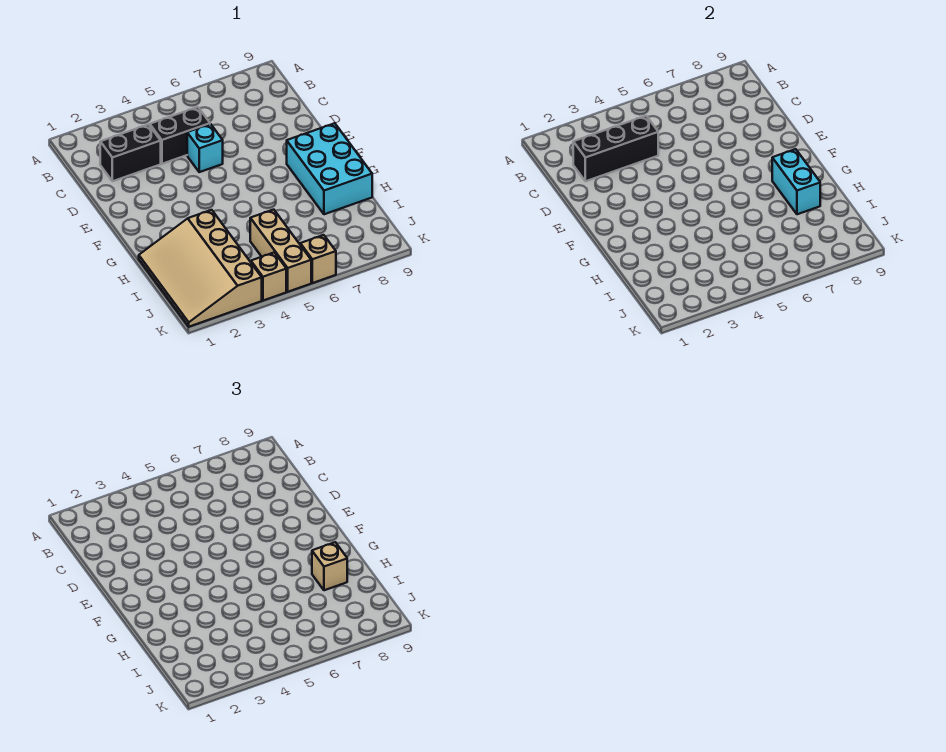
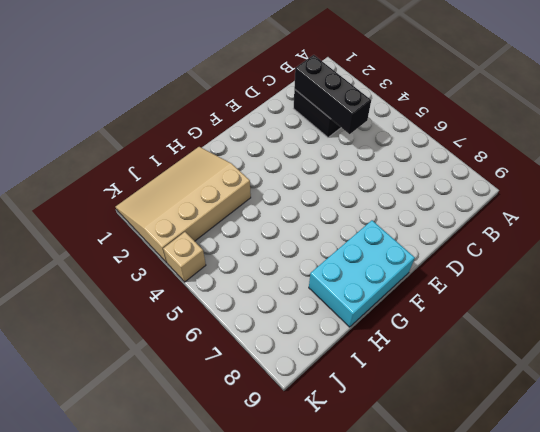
none -> black 1x2 brick [150,107,210,164]
none -> cyan 1x1 brick [187,124,223,172]

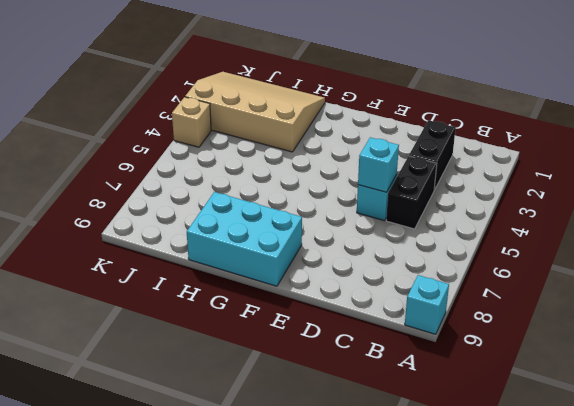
cyan 1x1 brick [405,275,449,334] -> none
cyan 1x1 brick [358,137,399,192] -> none
none -> tan 1x3 brick [250,210,311,292]
none -> tan 1x1 brick [300,235,336,283]

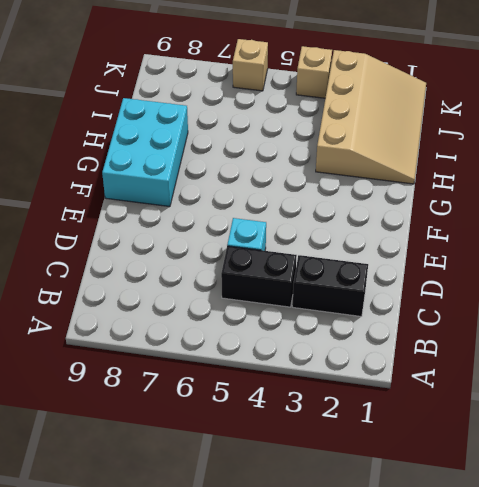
none -> tan 1x3 brick [250,210,311,292]
none -> black 1x3 brick [573,116,658,181]

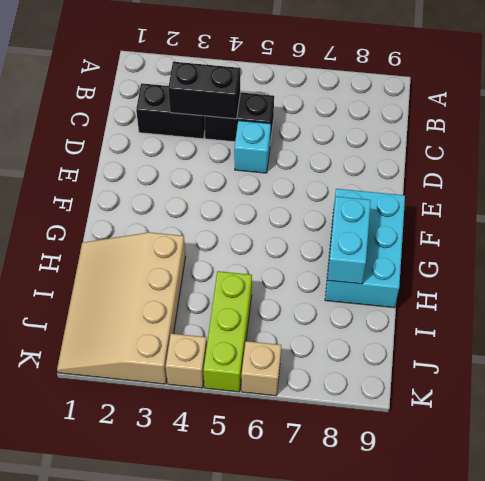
black 1x2 brick [168,62,240,119] -> black 1x3 brick [573,116,658,181]
lime 1x3 brick [203,271,252,392] -> tan 1x3 brick [250,210,311,292]
none -> tan 1x1 brick [312,542,347,590]

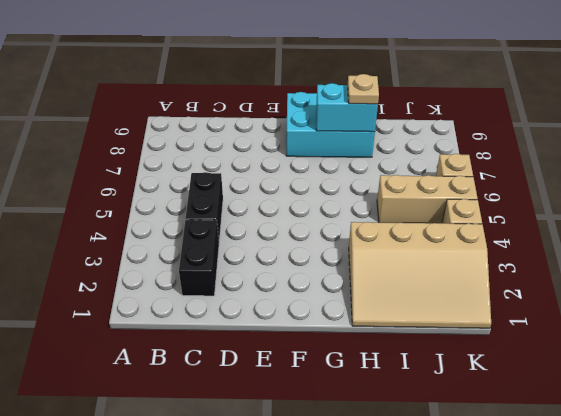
tan 1x1 plate [348,74,379,104] -> tan 1x1 brick [312,542,347,590]
none -> cyan 1x1 brick [187,124,223,172]
none -> black 1x3 brick [573,116,658,181]

